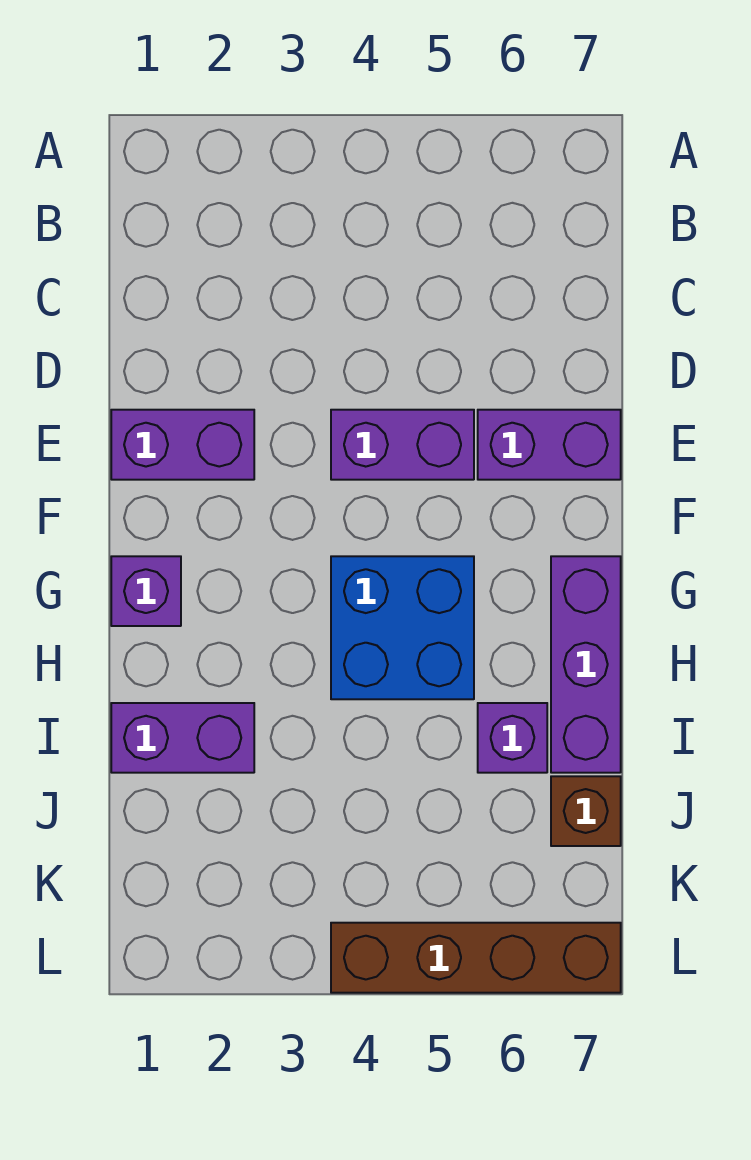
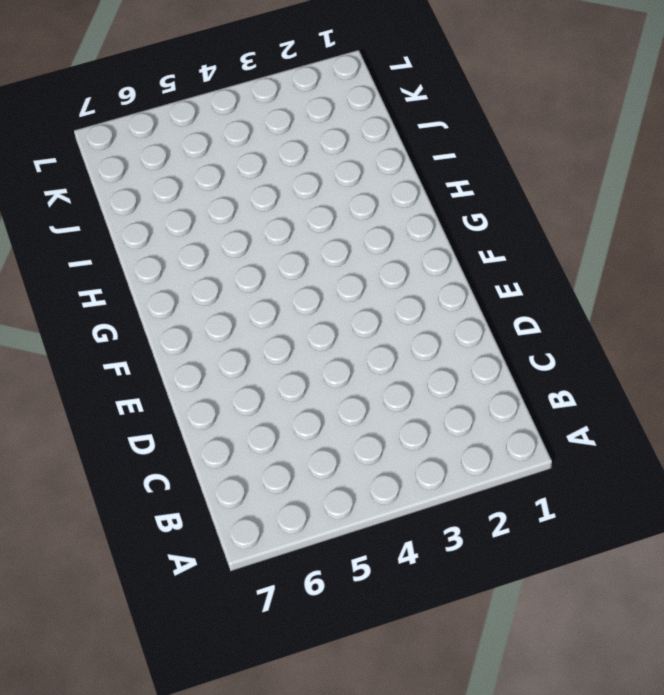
none -> purple 1x2 brick [111,410,254,480]
none -> purple 1x2 brick [331,410,474,480]

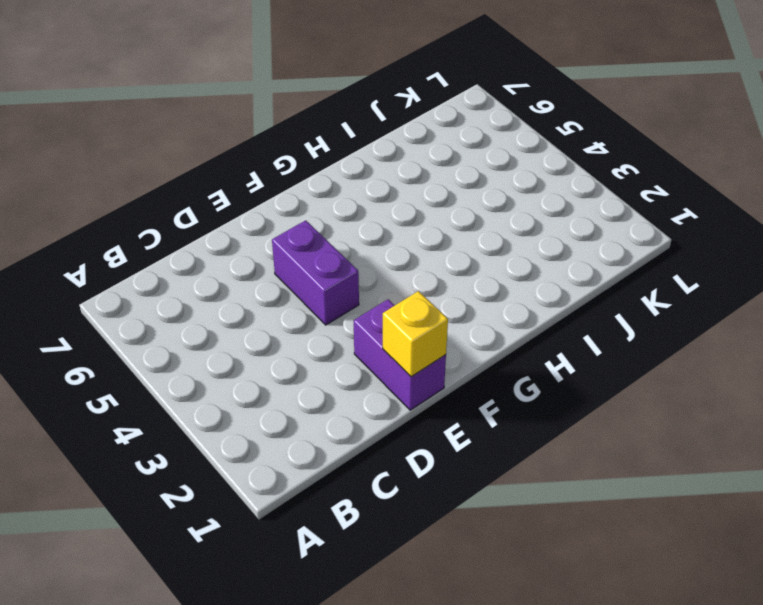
yellow 1x1 brick [383,291,448,377] -> none
none -> purple 1x2 brick [478,410,621,480]
none -> purple 1x1 brick [111,556,181,626]

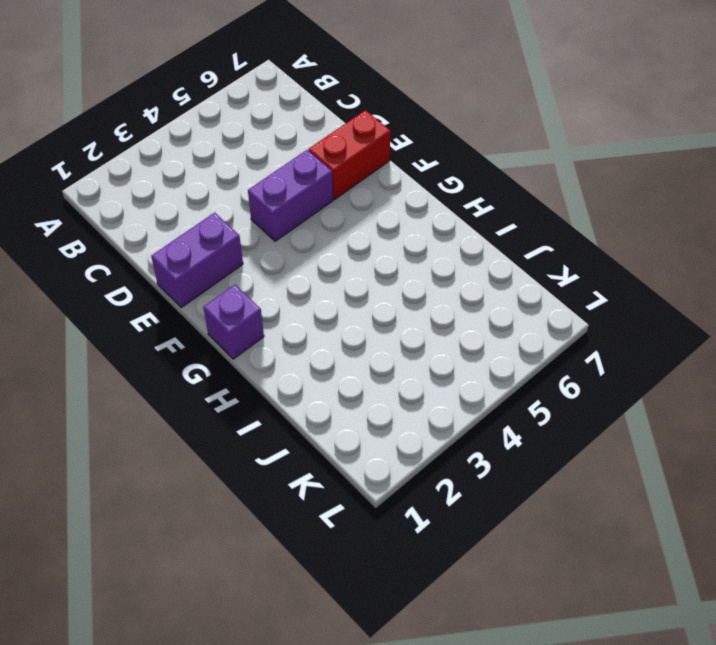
red 1x2 brick [309,110,390,200] -> purple 1x2 brick [478,410,621,480]
none -> blue 2x2 brick [331,556,474,699]
none -> purple 1x3 brick [551,556,621,773]

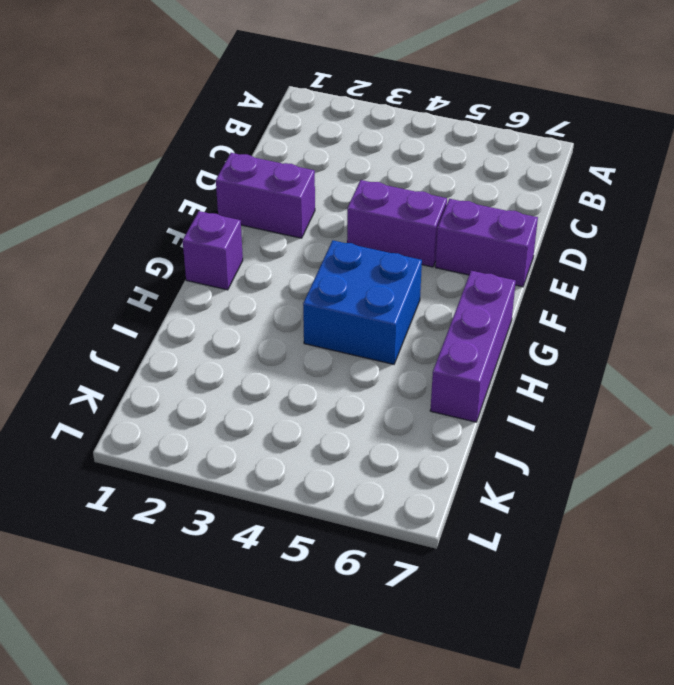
none -> purple 1x2 brick [111,703,254,773]
none -> purple 1x1 brick [478,703,547,773]

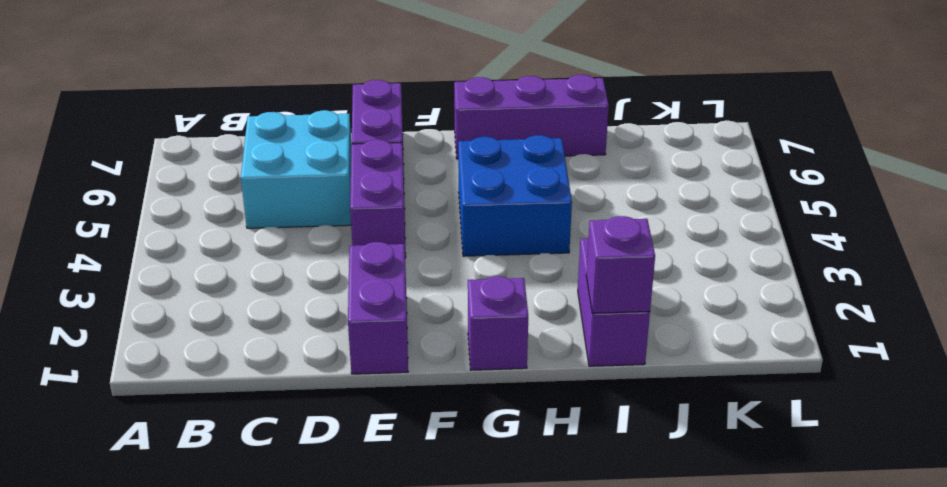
cyan 2x2 brick [241,110,351,228] -> none
purple 1x1 brick [586,216,655,313] -> purple 1x1 brick moved to [478,703,547,773]
none -> brown 1x1 brick [551,776,621,846]
none -> brown 1x4 brick [331,923,621,993]

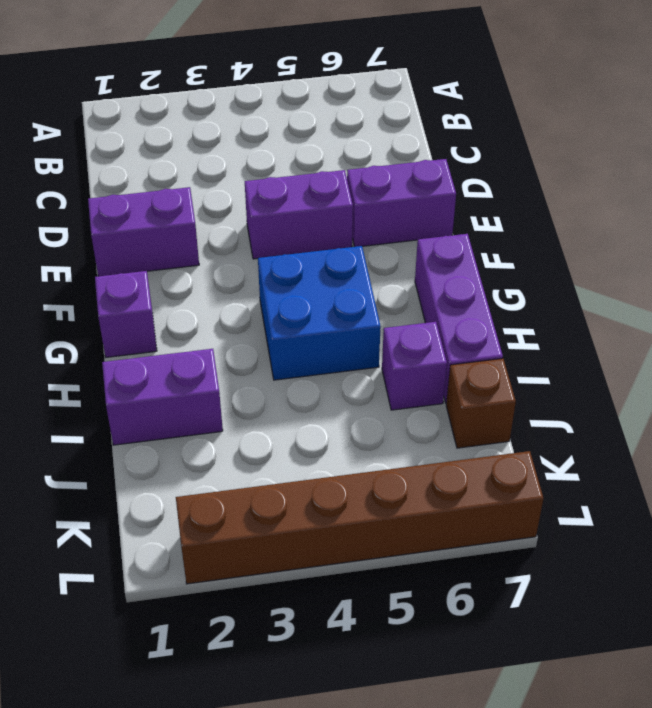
brown 1x6 brick [176,451,543,584] -> brown 1x4 brick [331,923,621,993]

